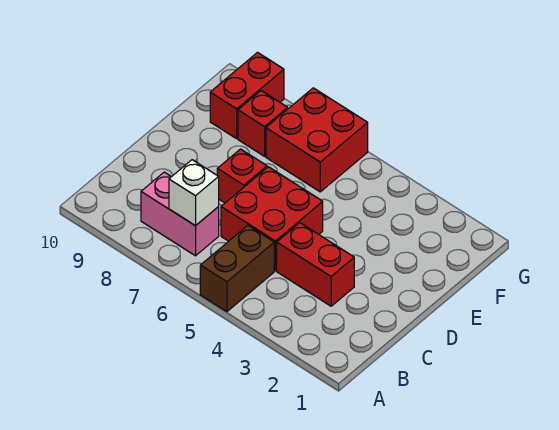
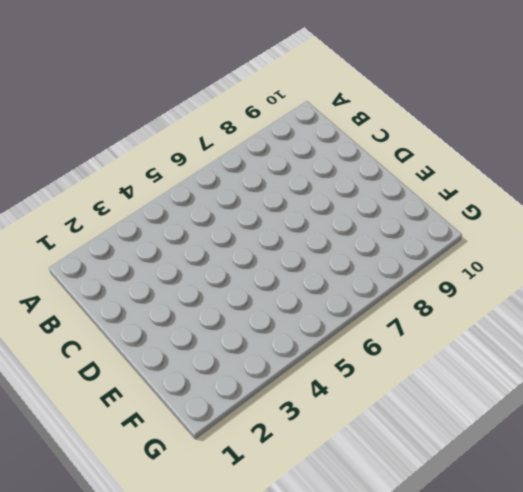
none -> brown 1x2 brick [200,225,274,312]
none -> pink 1x2 brick [141,172,219,256]

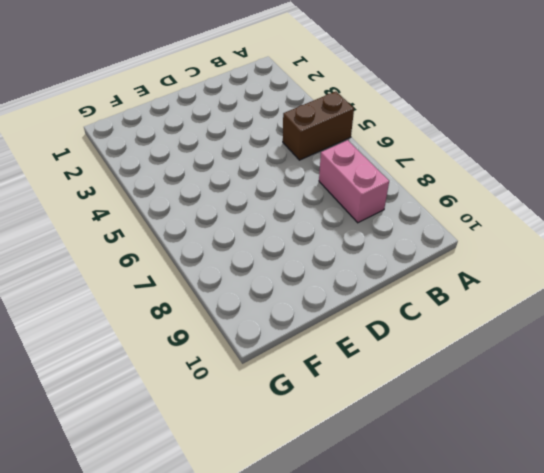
none -> red 1x2 brick [277,223,354,306]
none -> red 2x2 brick [221,167,323,271]

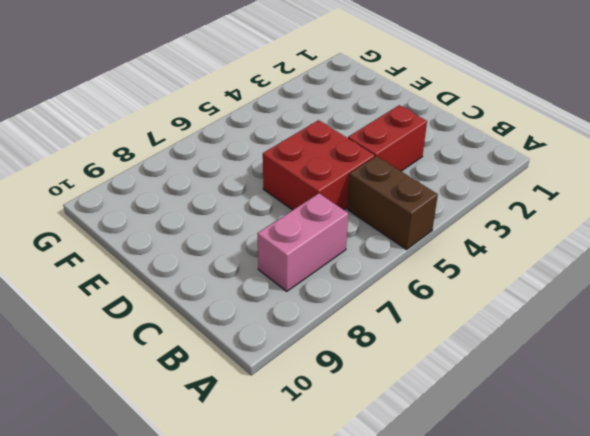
none -> red 1x1 brick [217,149,267,203]
none -> red 2x2 brick [266,88,368,192]

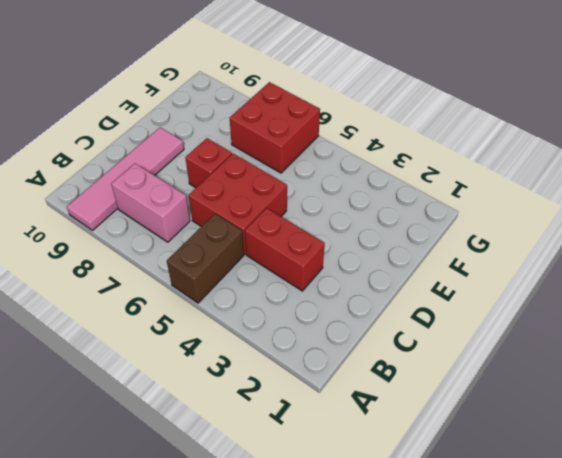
pink 1x4 tile [67,128,184,230] -> none
none -> red 1x1 brick [238,91,288,156]
none -> red 1x2 brick [210,53,284,139]

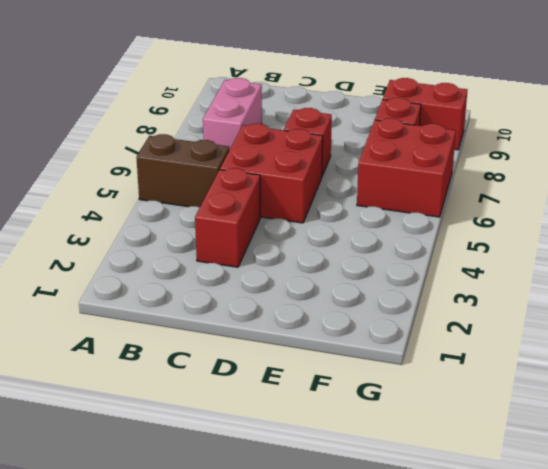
none -> white 1x1 brick [169,160,219,226]

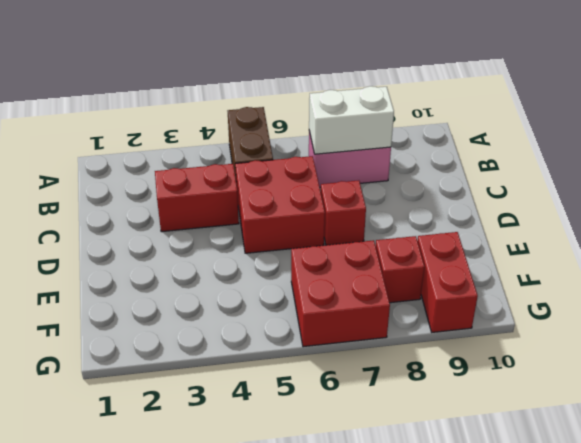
white 1x2 brick [309,86,394,154] -> white 1x1 brick [169,160,219,226]

